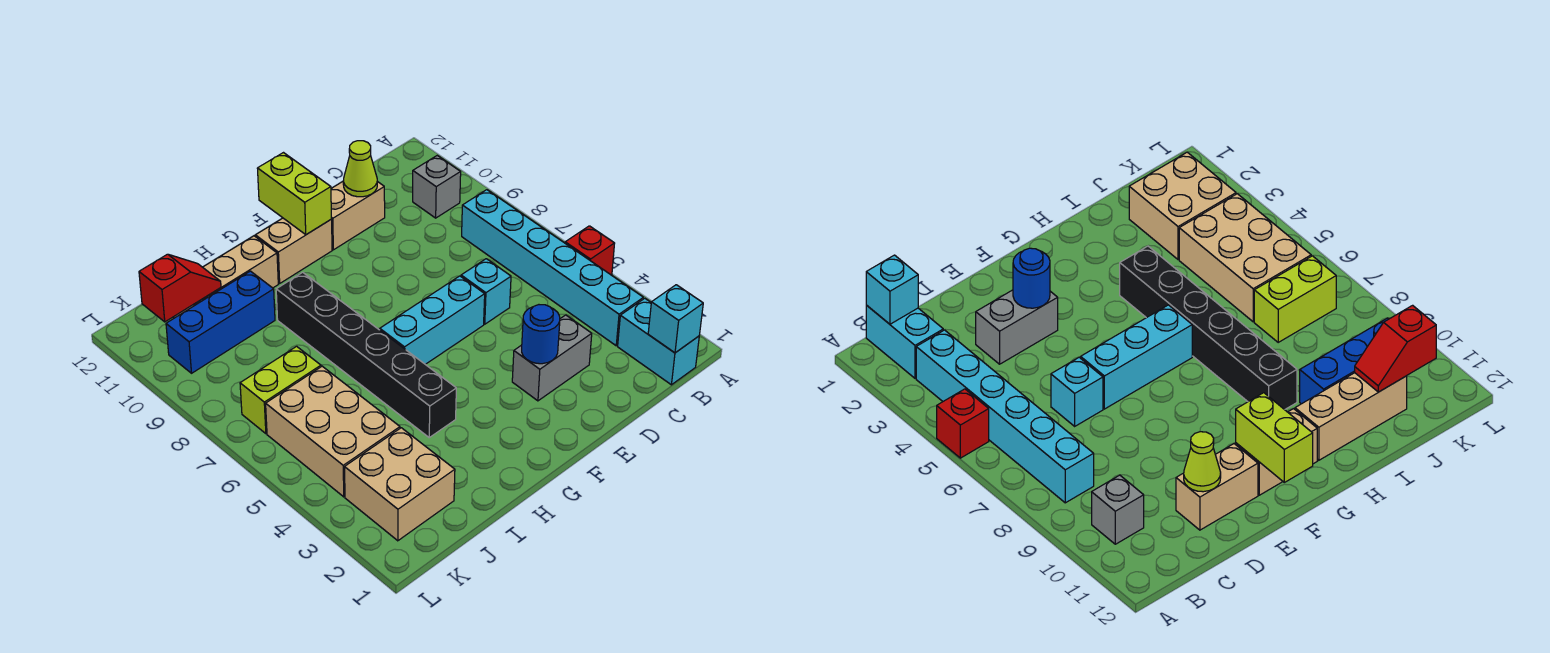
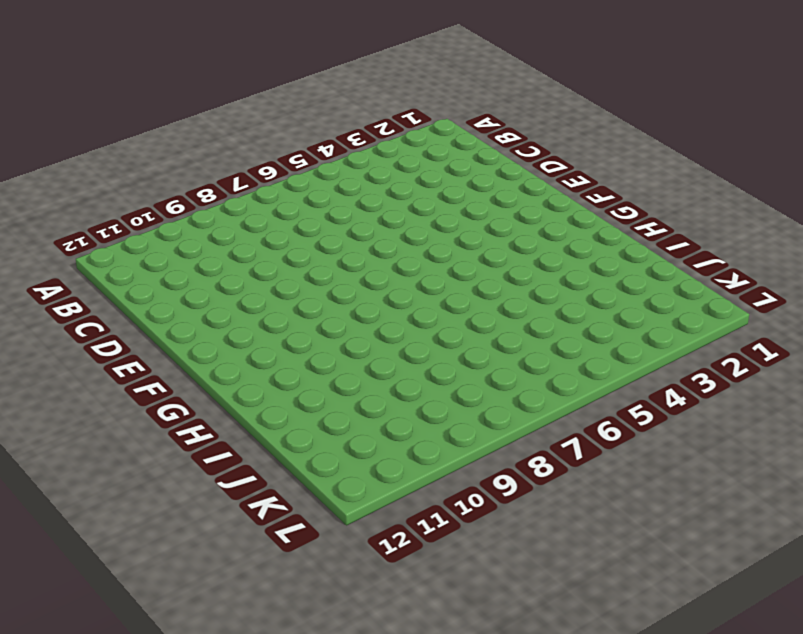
none -> red 1x1 brick [565,226,615,275]
none -> cyan 1x2 brick [618,298,699,385]
none -> cyan 1x6 brick [462,190,643,346]

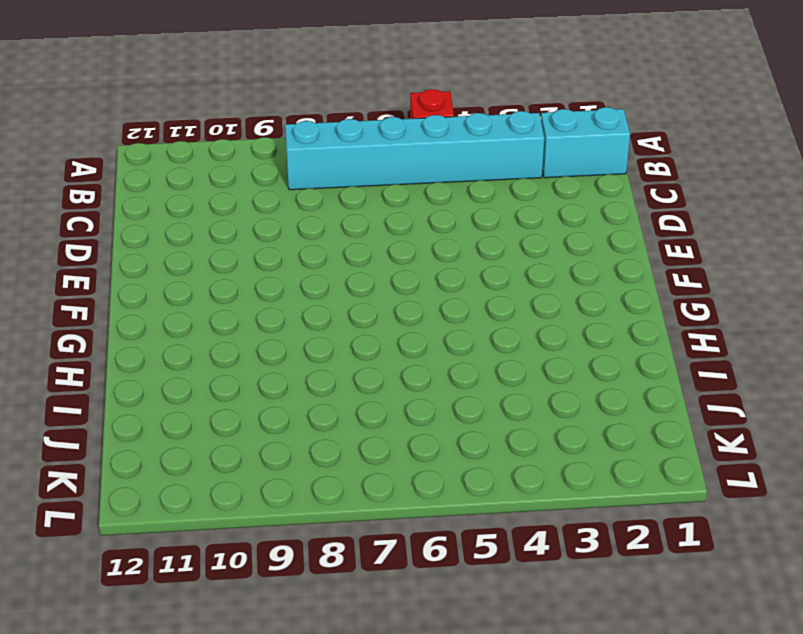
none -> grey 1x1 brick [413,156,461,218]
none -> grey 1x2 brick [512,315,592,401]
none -> cyan 1x1 brick [461,259,511,324]

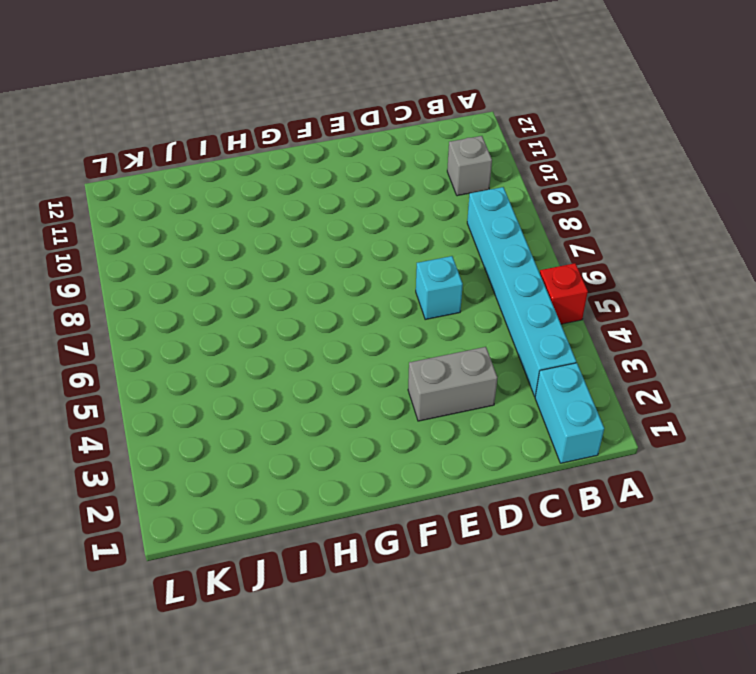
none -> tan 1x2 brick [331,181,385,250]
none -> cyan 1x3 brick [380,276,485,364]
none -> tan 1x2 brick [255,218,332,283]

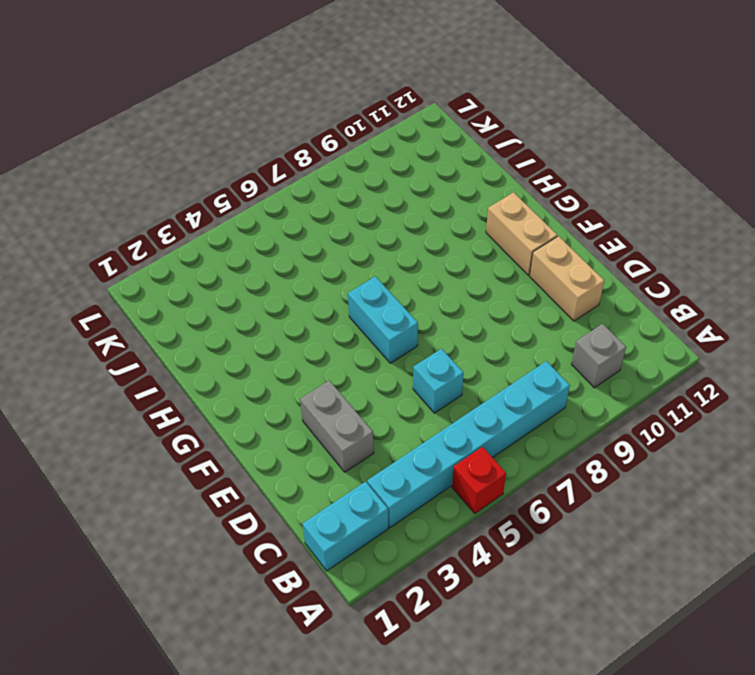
cyan 1x2 brick [348,277,418,363] -> cyan 1x3 brick [380,276,485,364]
none -> black 1x6 brick [276,272,456,437]
none -> tan 1x3 brick [174,236,278,318]
none -> blue 1x3 brick [166,271,275,373]

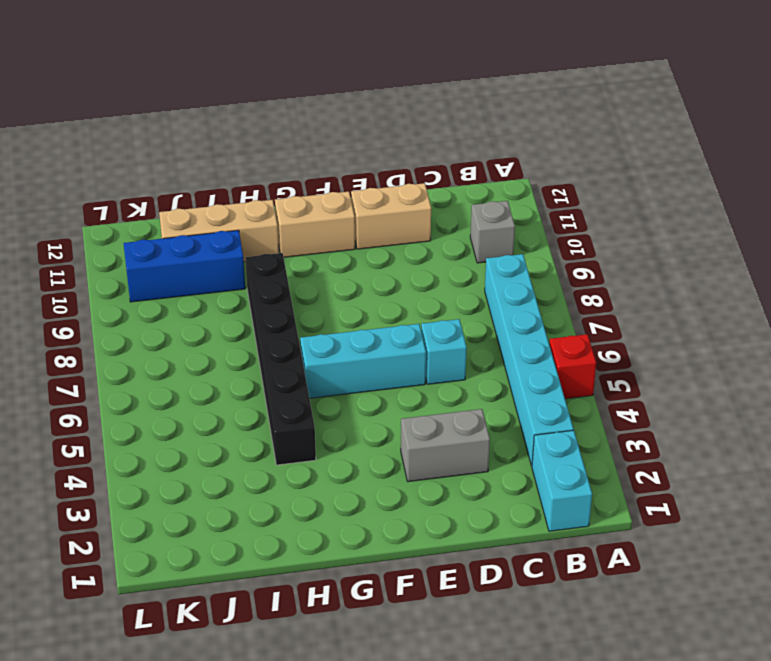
none -> tan 2x2 brick [345,428,455,541]
none -> tan 2x3 brick [266,366,400,497]
none -> lime 1x2 brick [240,346,321,434]

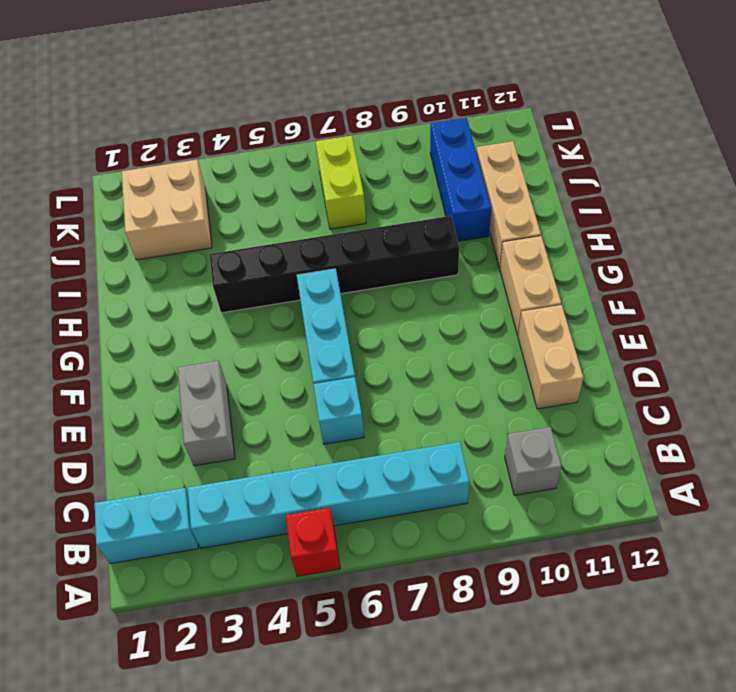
none -> tan 2x3 brick [266,366,400,497]
none -> cyan 1x1 brick [648,285,703,353]
none -> lime 1x1 cone [343,141,377,197]

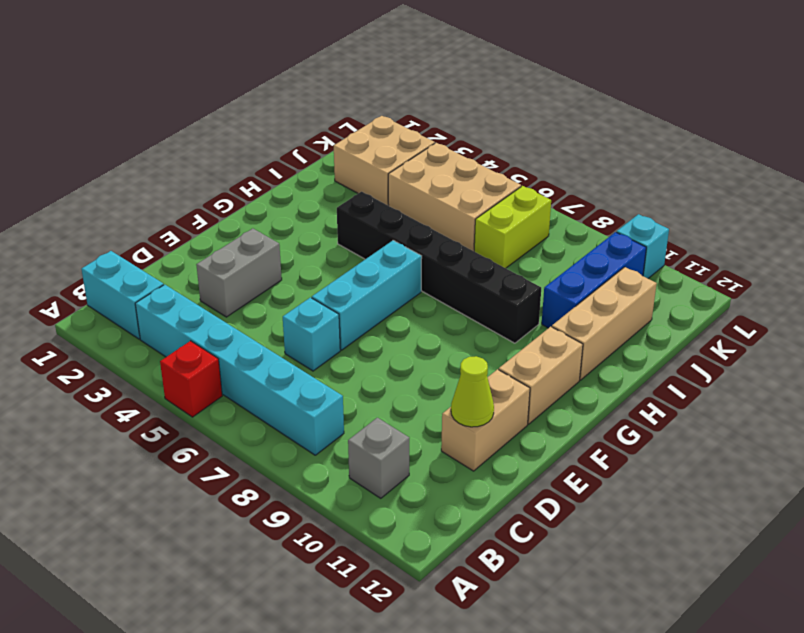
cyan 1x1 brick [617,214,669,278] -> cyan 1x1 brick moved to [648,285,703,353]
none -> blue 1x1 round brick [522,305,560,364]
none -> lime 1x2 brick [257,153,332,235]
none -> red 1x2 slope [139,254,221,322]

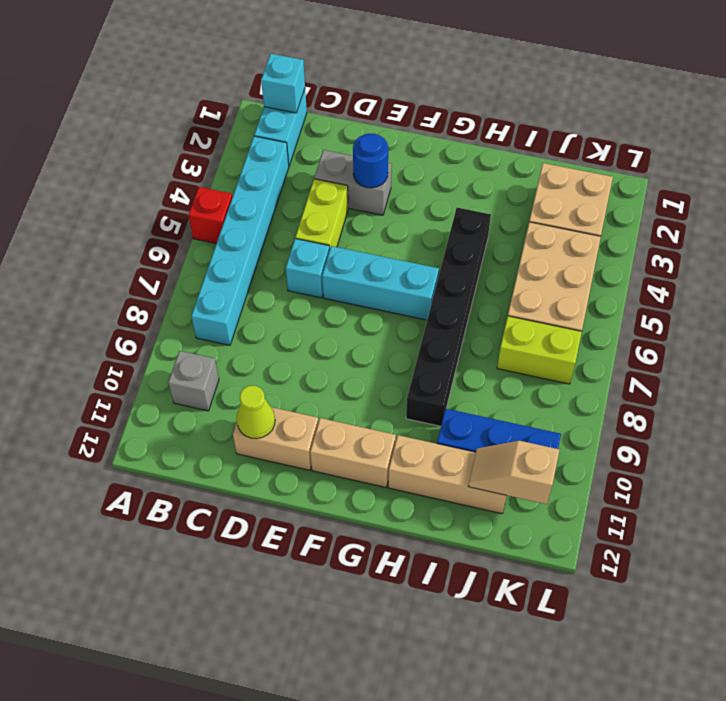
lime 1x2 brick [295,179,348,250] -> lime 1x2 brick moved to [257,153,332,235]
tan 1x2 slope [468,441,559,504] -> red 1x2 slope [139,254,221,322]

